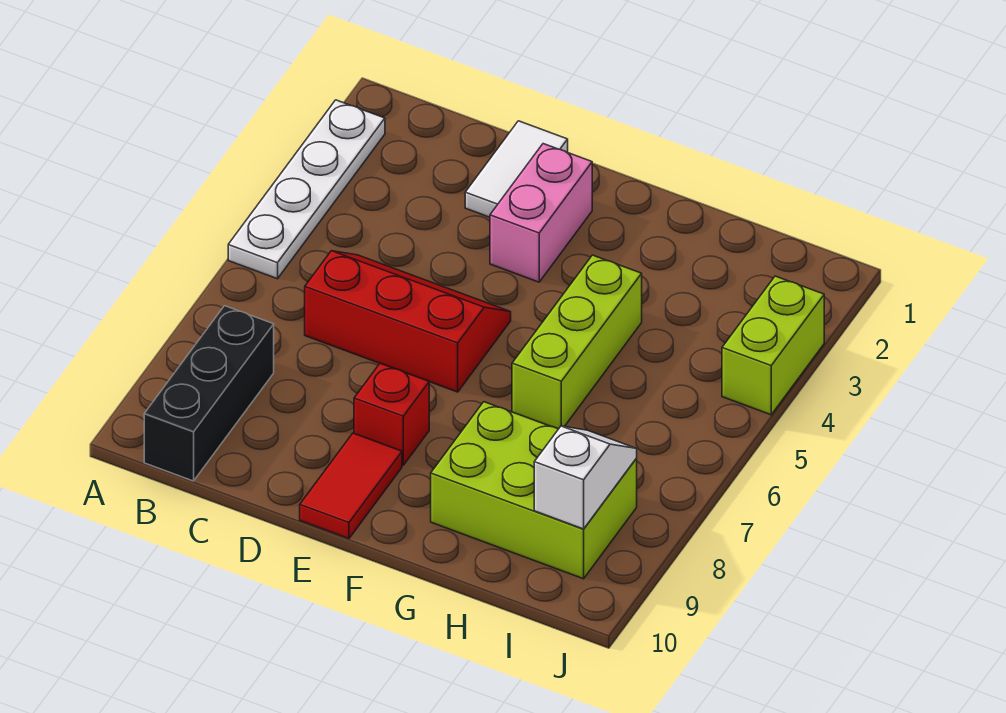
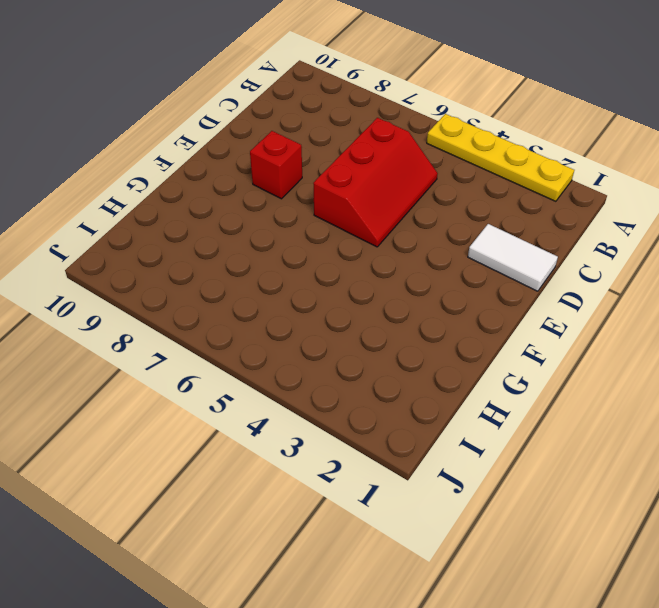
yellow 1x4 plate [427,114,574,201] -> white 1x4 plate [228,100,385,279]
none -> black 1x3 brick [144,306,274,481]
none -> pink 1x2 brick [490,144,592,282]

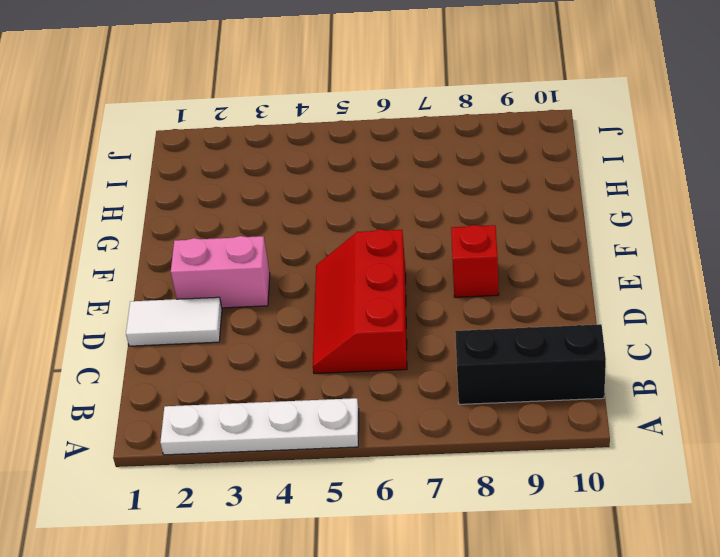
none -> red 1x2 tile [300,433,402,539]
none -> lime 1x3 brick [512,255,642,429]

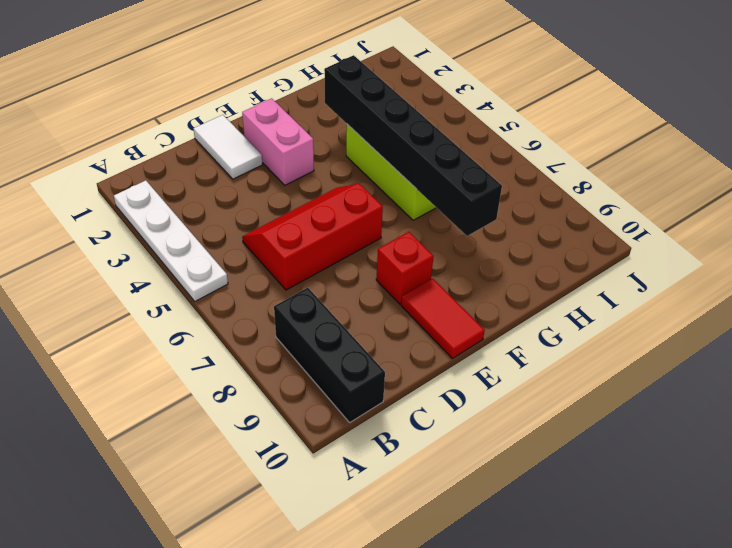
black 1x6 brick [324,55,502,236] -> none
none -> lime 2x3 brick [431,402,637,579]
none -> lime 1x2 brick [722,276,824,415]

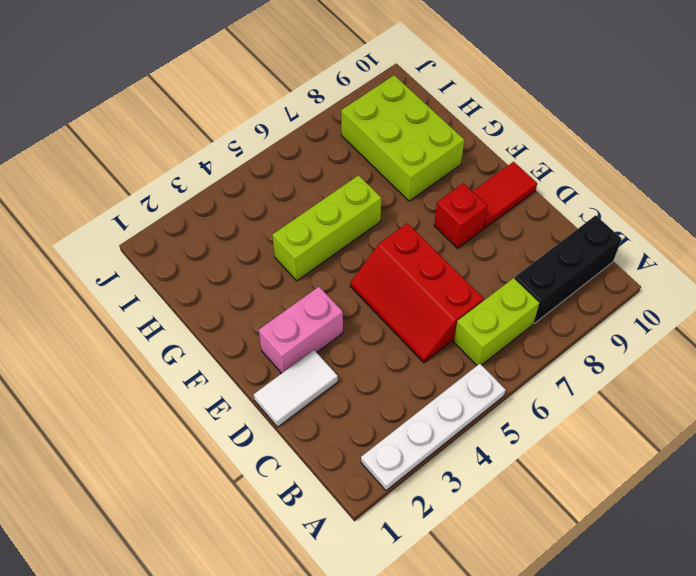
lime 1x2 brick [454,278,539,365] -> lime 1x2 brick moved to [722,276,824,415]
none -> white 1x2 slope [534,426,637,529]

